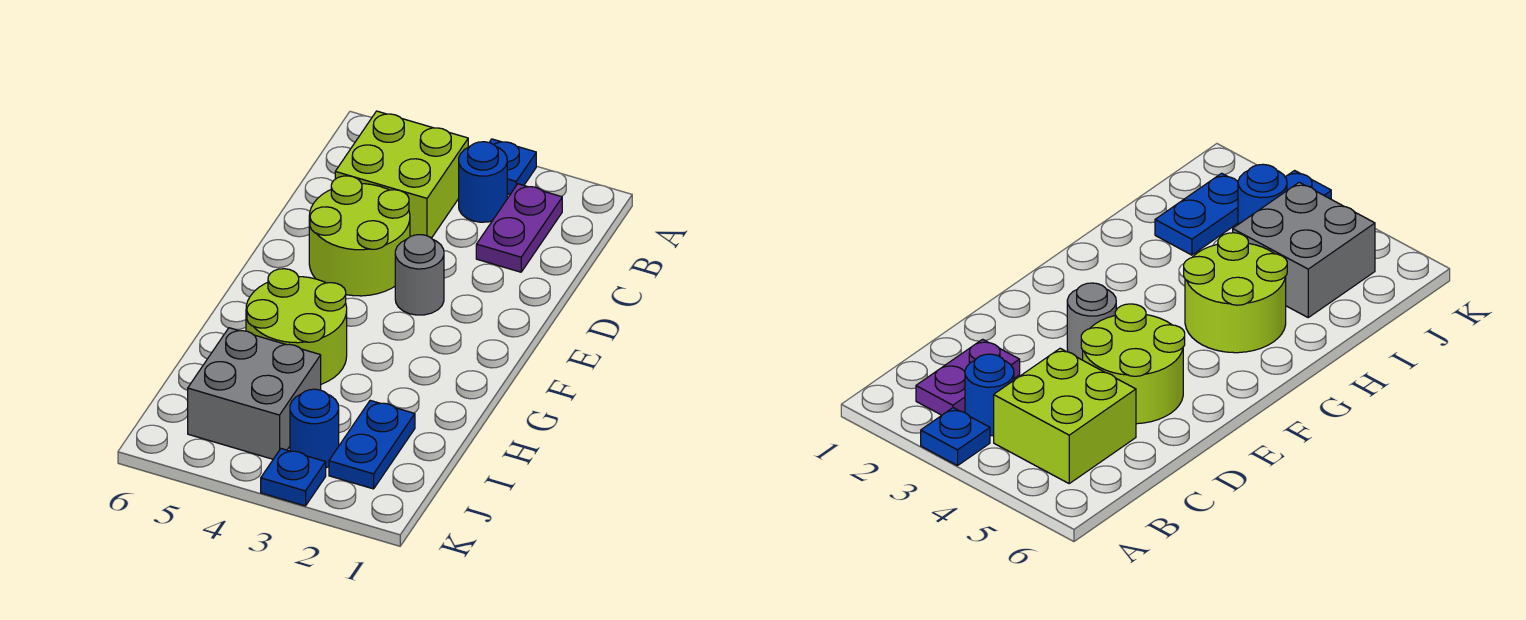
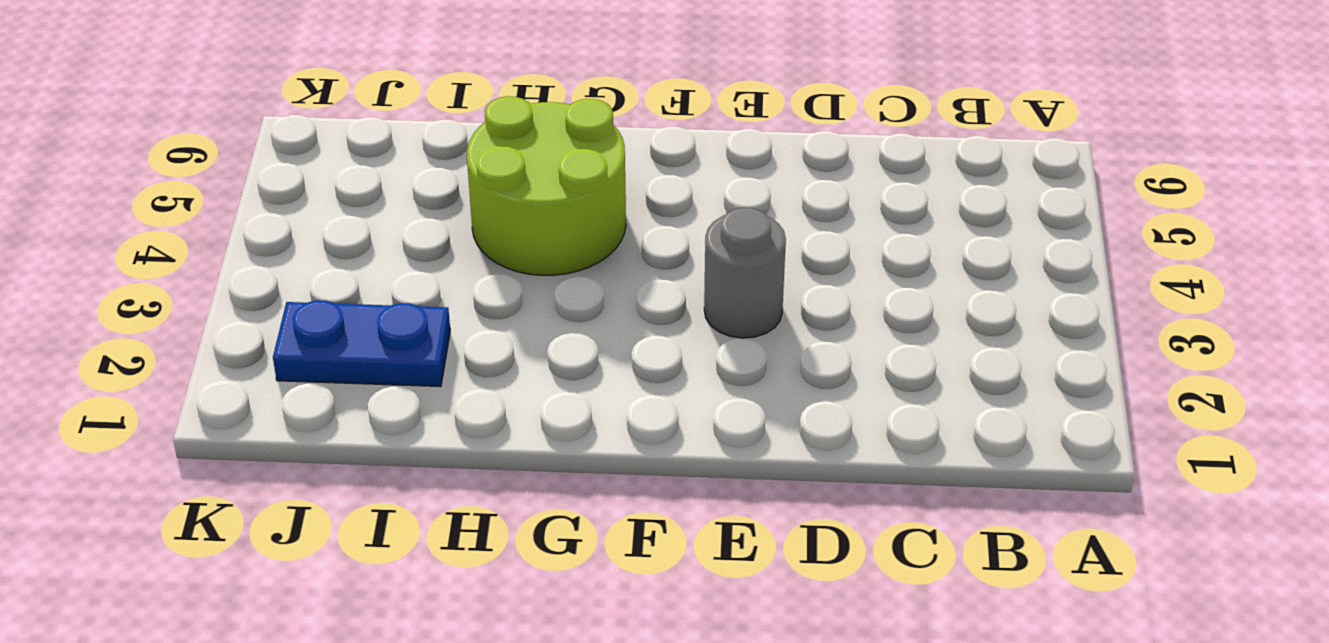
none -> blue 1x1 plate [489,139,536,195]
none -> purple 1x2 plate [476,184,562,272]

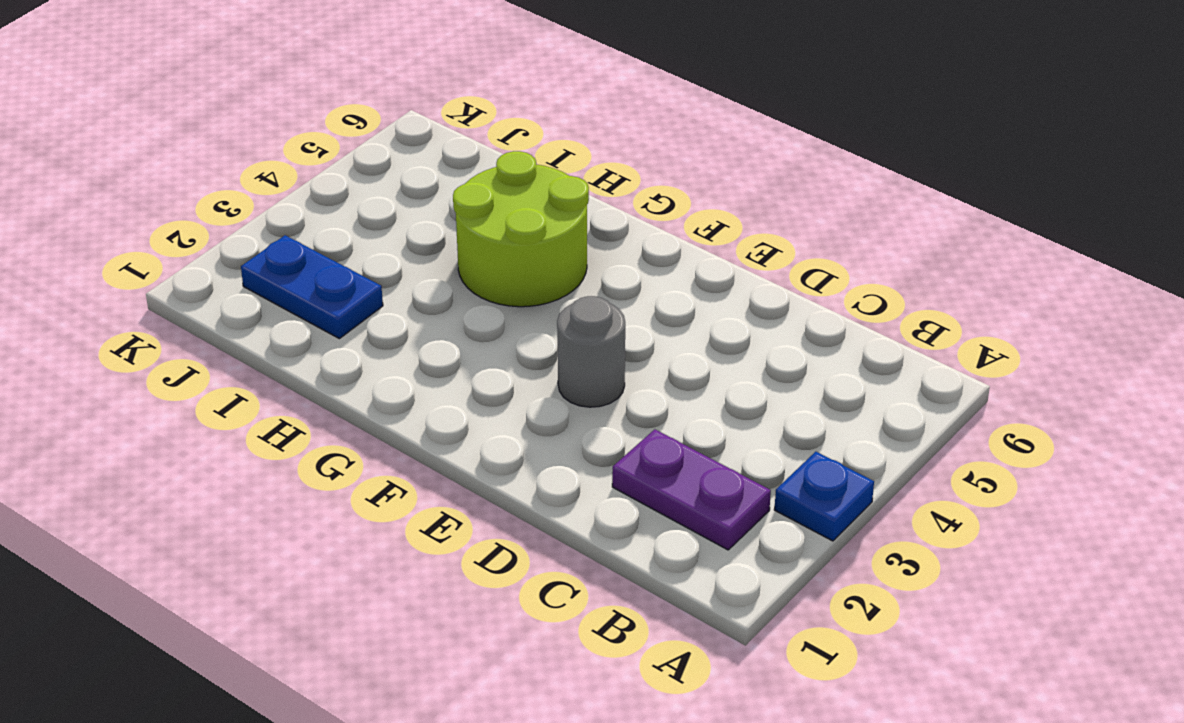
none -> blue 1x1 round brick [459,142,507,222]
none -> lime 2x2 brick [335,111,468,238]

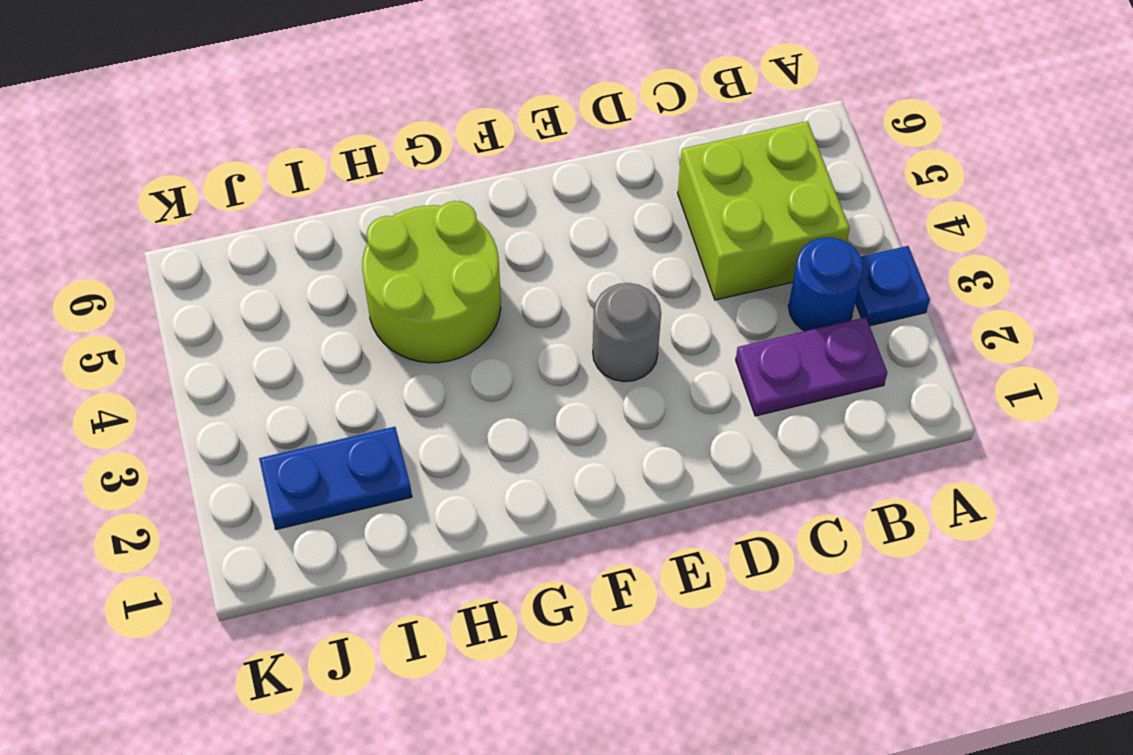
none -> lime 2x2 round brick [309,176,410,296]
none -> grey 2x2 brick [188,328,321,459]

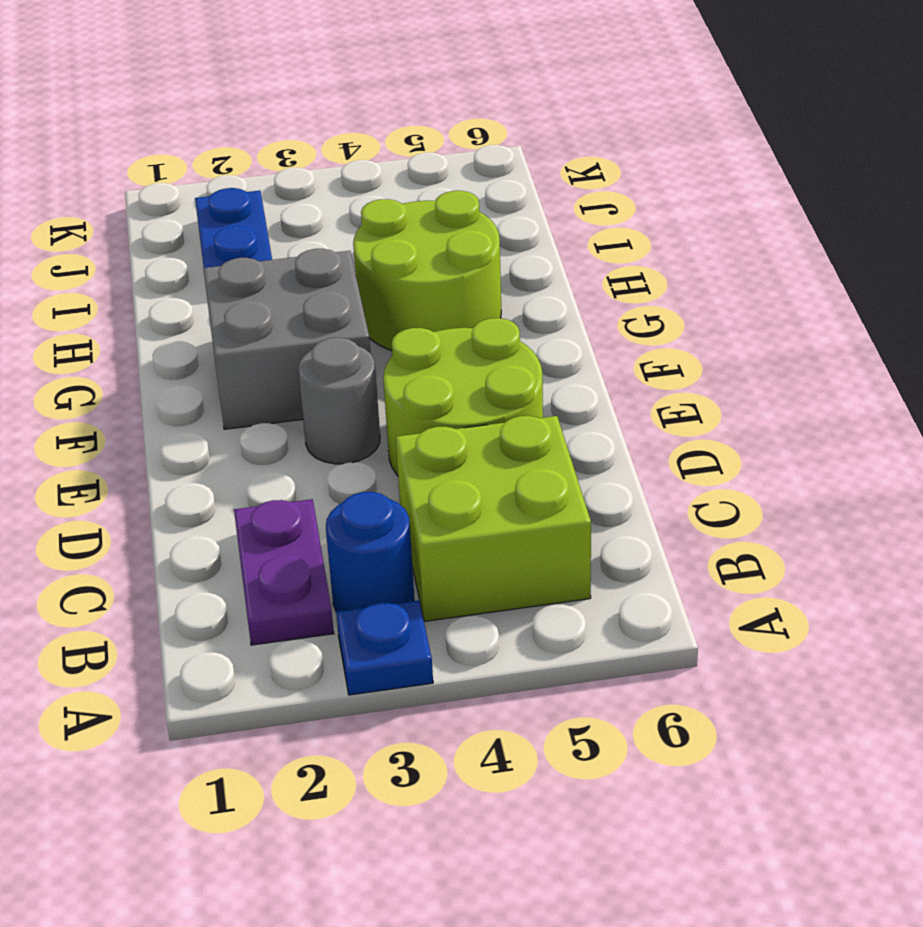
grey 2x2 brick [203,249,370,429] -> grey 2x2 brick moved to [188,328,321,459]
none -> blue 1x1 round brick [290,389,339,468]
none -> blue 1x1 plate [261,449,326,506]

